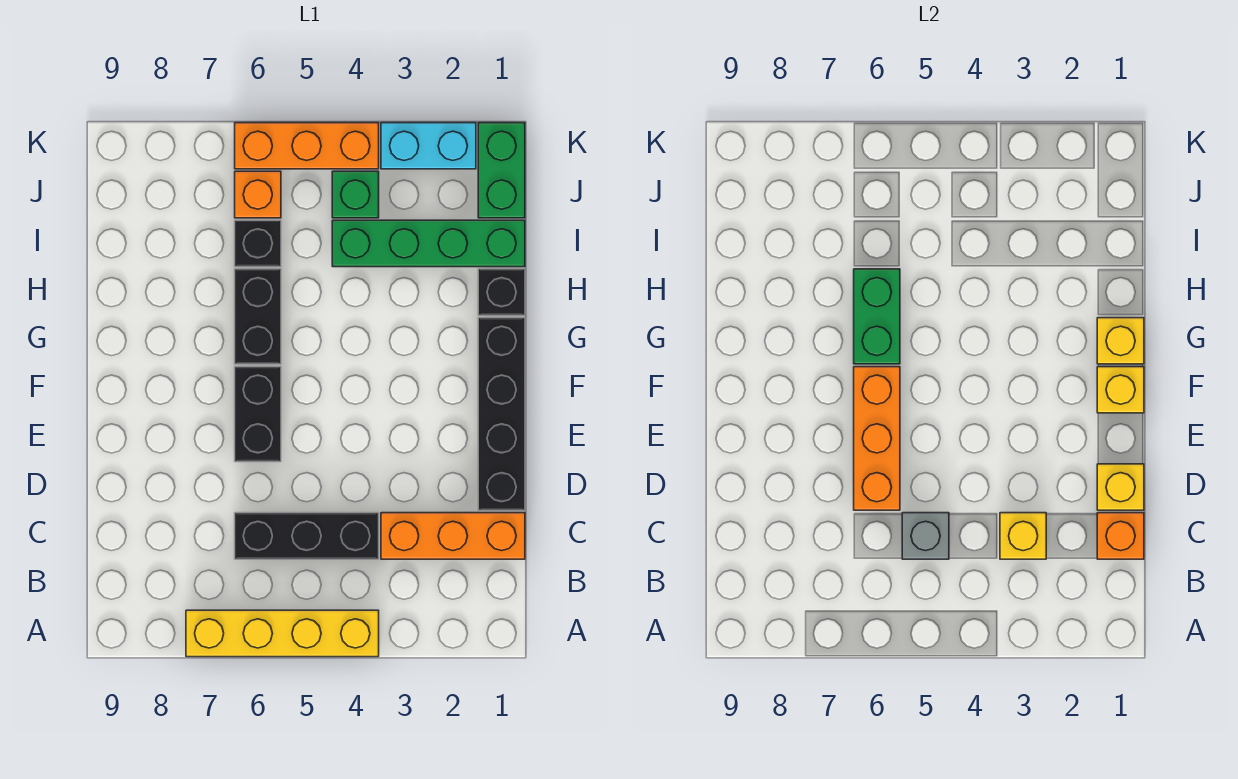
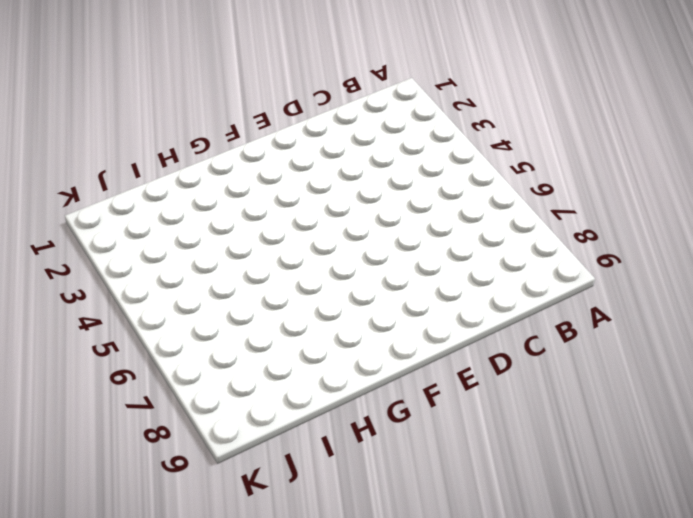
none -> yellow 1x4 brick [186,610,379,657]
none -> orange 1x3 brick [381,513,525,559]
none -> black 1x3 brick [235,513,379,559]

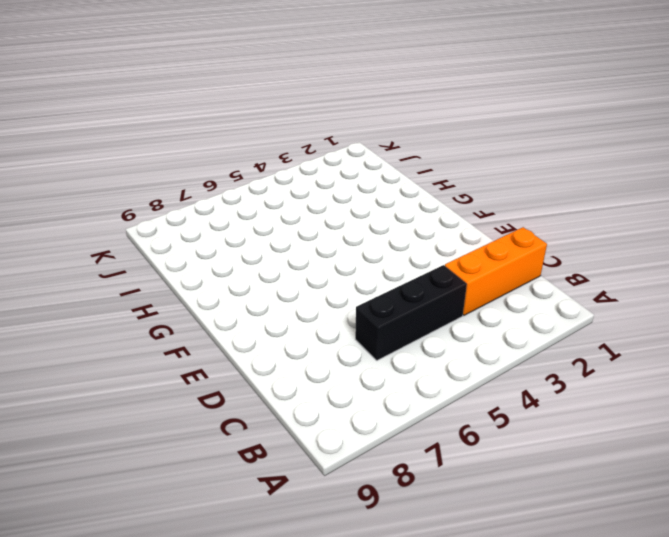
none -> yellow 1x4 brick [186,610,379,657]
none -> black 1x4 brick [478,318,525,510]
none -> black 1x2 brick [235,367,281,462]

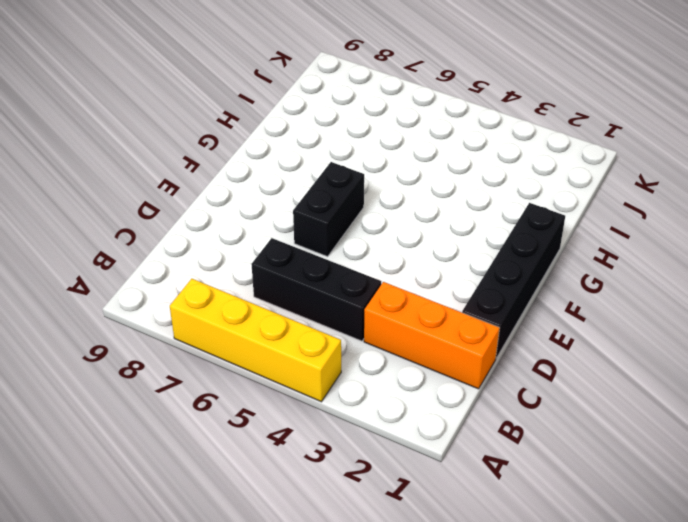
none -> black 1x2 brick [235,269,281,364]
none -> black 1x1 brick [478,269,525,315]
none -> green 1x4 brick [332,220,525,267]

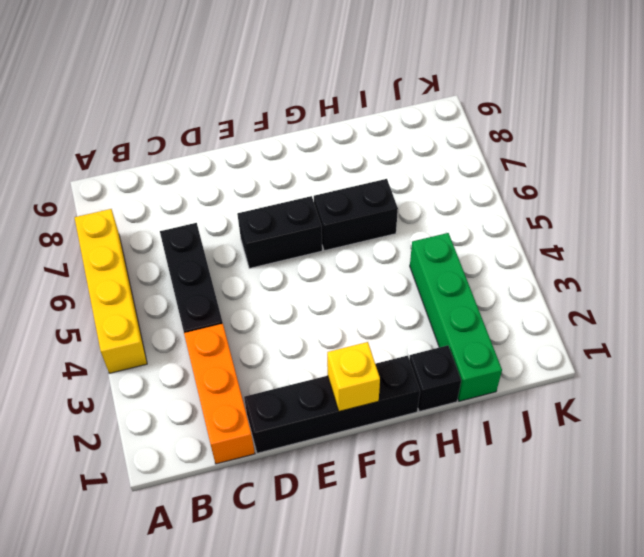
none -> black 1x1 brick [235,220,281,267]
none -> green 1x2 brick [478,123,525,218]
none -> green 1x1 brick [332,171,379,218]

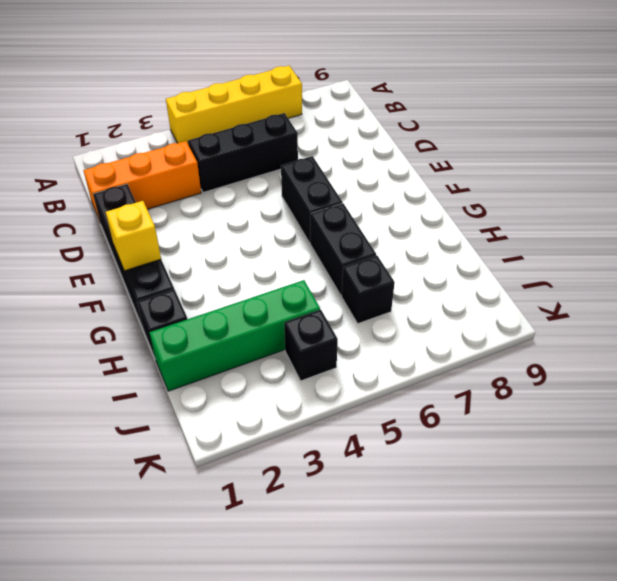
black 1x1 brick [284,310,338,381] -> green 1x1 brick [332,171,379,218]
none -> green 1x2 brick [478,123,525,218]
none -> orange 1x1 brick [235,171,281,218]
none -> cyan 1x2 brick [381,123,476,169]

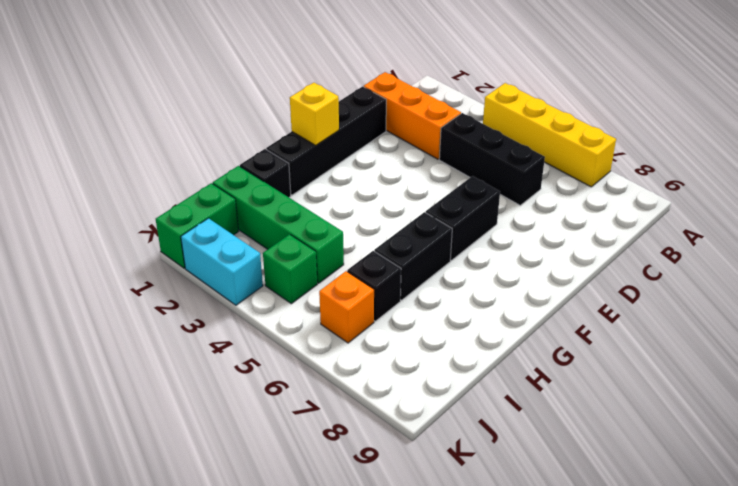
none -> orange 1x3 brick [235,123,379,169]
none -> orange 1x1 brick [1097,513,1144,559]
none -> yellow 1x1 brick [1000,513,1046,559]

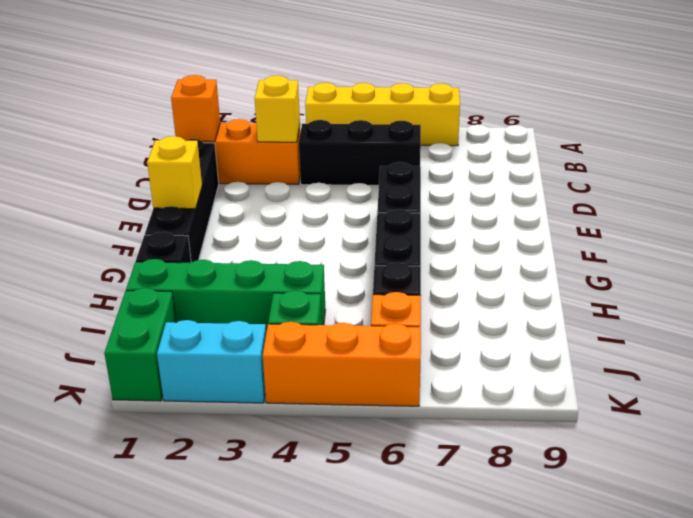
none -> grey 1x1 brick [902,513,949,559]
none -> yellow 1x1 brick [1097,464,1144,510]
none -> orange 1x3 brick [854,367,900,510]

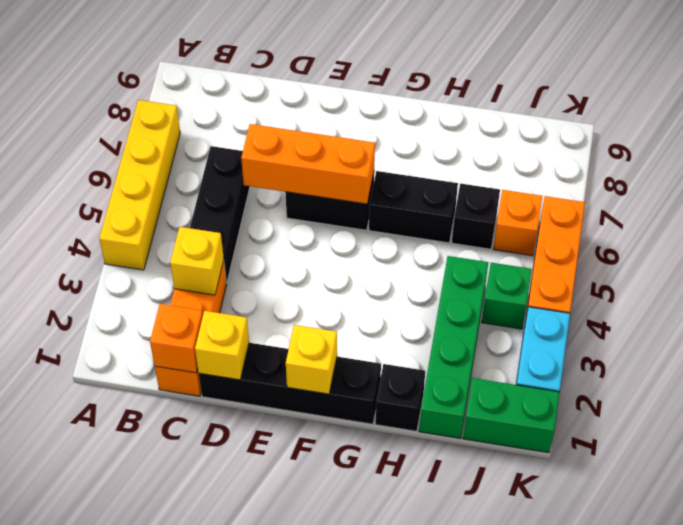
none -> grey 1x1 brick [902,513,949,559]
none -> yellow 1x1 brick [1097,318,1144,364]
none -> green 1x2 brick [854,269,900,364]

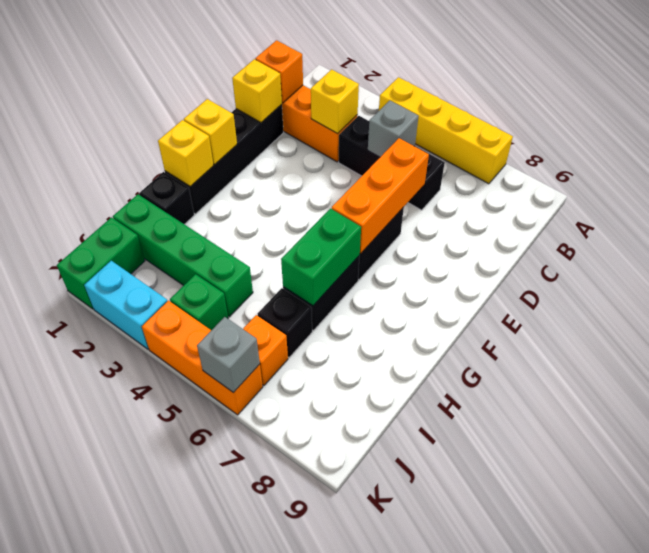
grey 1x1 brick [197,317,260,393] -> none

